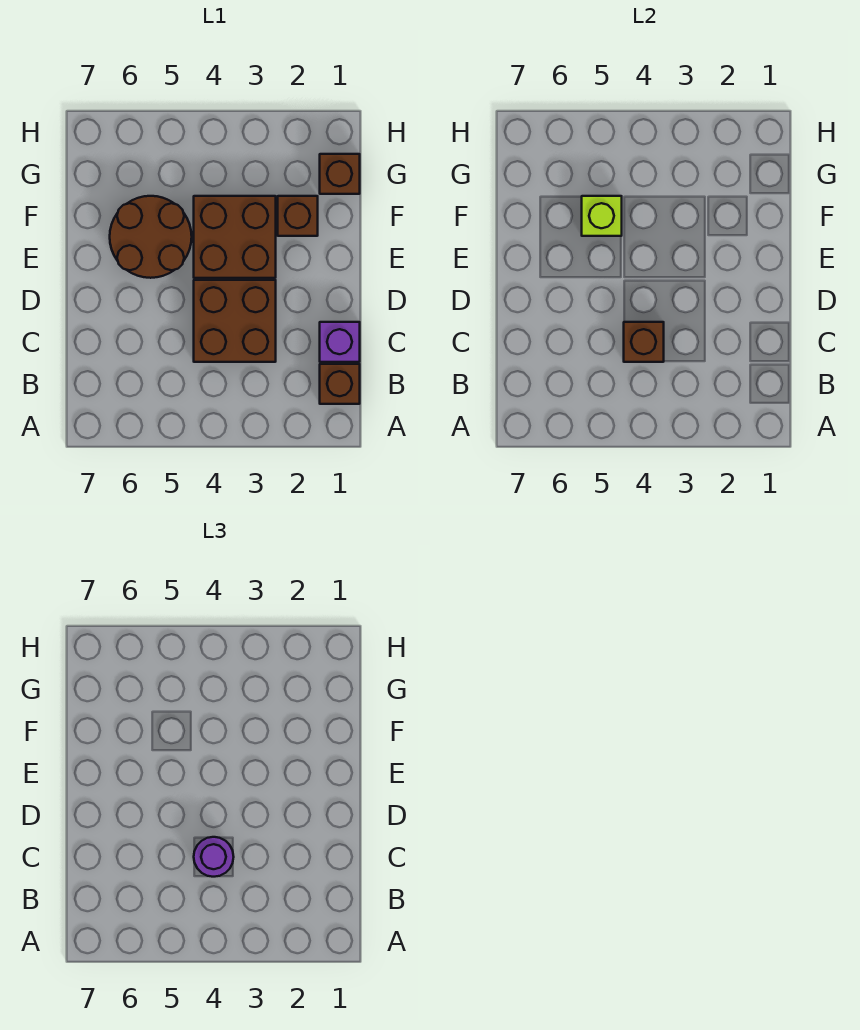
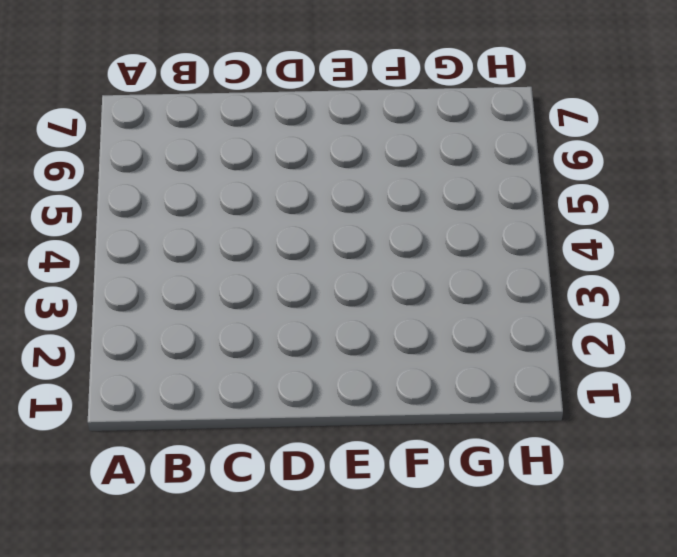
none -> brown 1x1 brick [320,364,360,404]
none -> purple 1x1 brick [320,322,360,362]

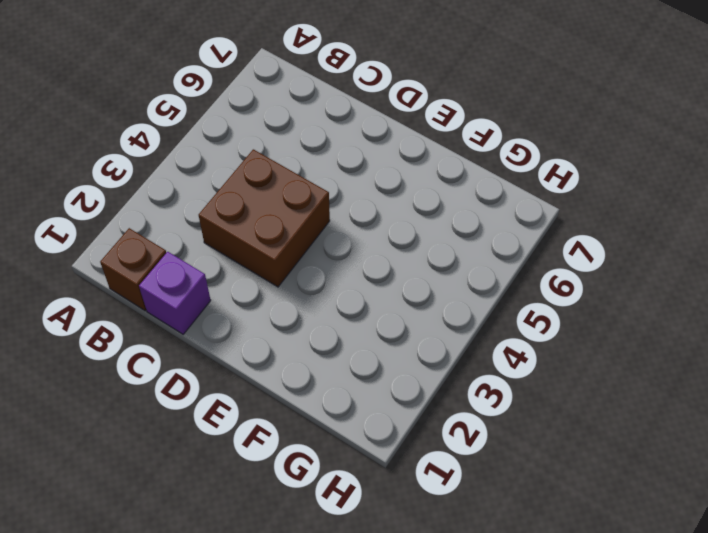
none -> brown 2x2 brick [194,196,276,278]
none -> brown 2x2 round brick [110,196,192,278]

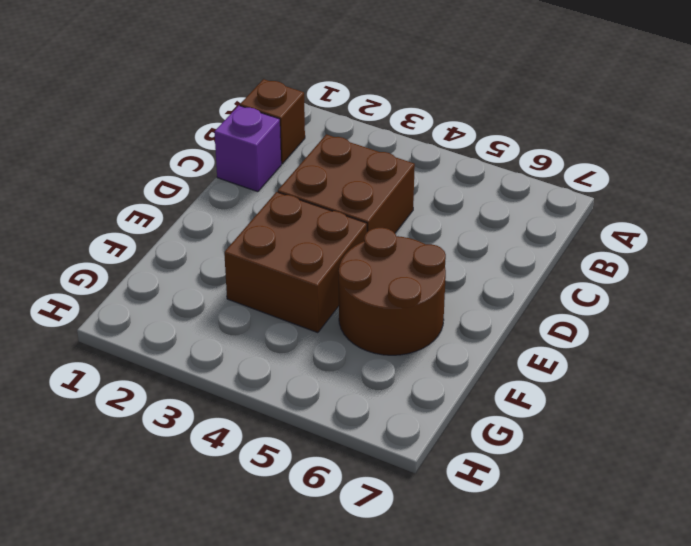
none -> brown 1x1 brick [278,196,318,236]
none -> brown 1x1 brick [320,154,360,194]

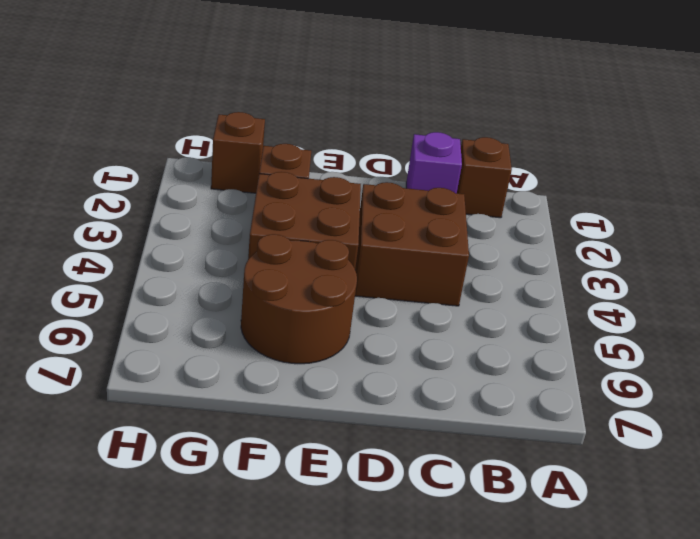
none -> brown 1x1 brick [624,322,664,362]
none -> lime 1x1 brick [582,196,622,236]

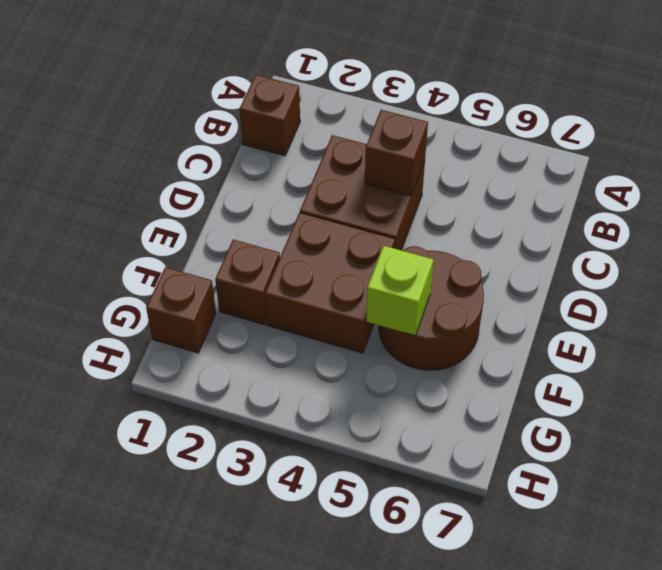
none -> purple 1x1 brick [320,322,360,362]
none -> purple 1x1 round brick [194,837,234,877]

